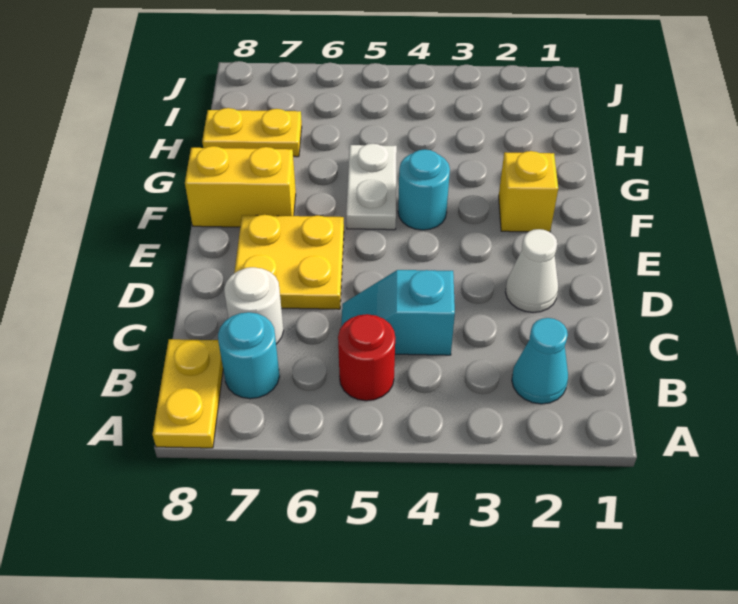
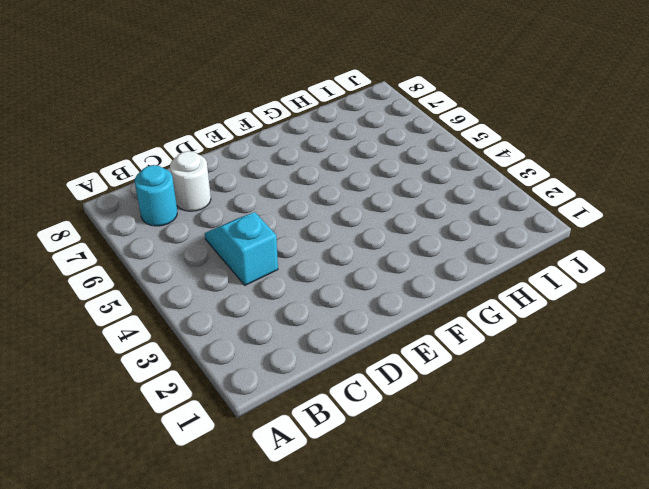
none -> yellow 1x2 plate [153,339,223,448]
none -> cyan 1x1 cone [512,318,568,404]
none -> red 1x1 round brick [338,314,395,401]

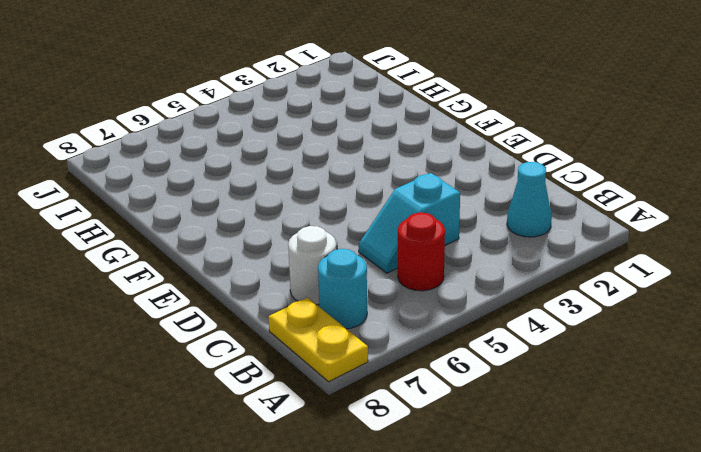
none -> white 1x1 cone [506,229,558,312]
none -> yellow 2x2 plate [234,215,344,309]
none -> yellow 1x1 brick [499,151,558,232]

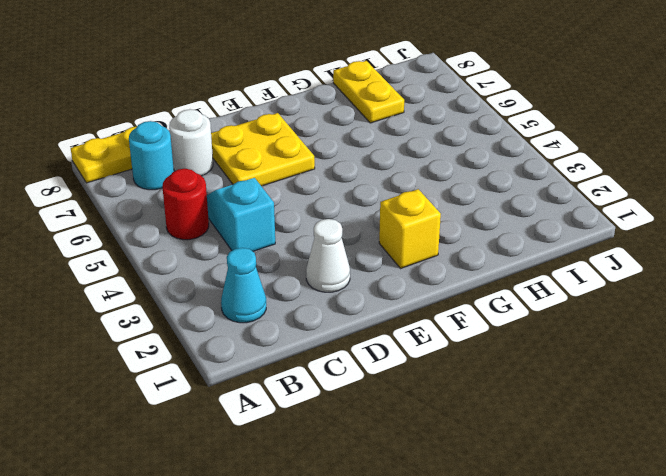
none -> cyan 1x1 round brick [398,149,450,230]
none -> white 1x2 plate [346,144,397,230]
none -> yellow 1x2 brick [185,146,296,227]

